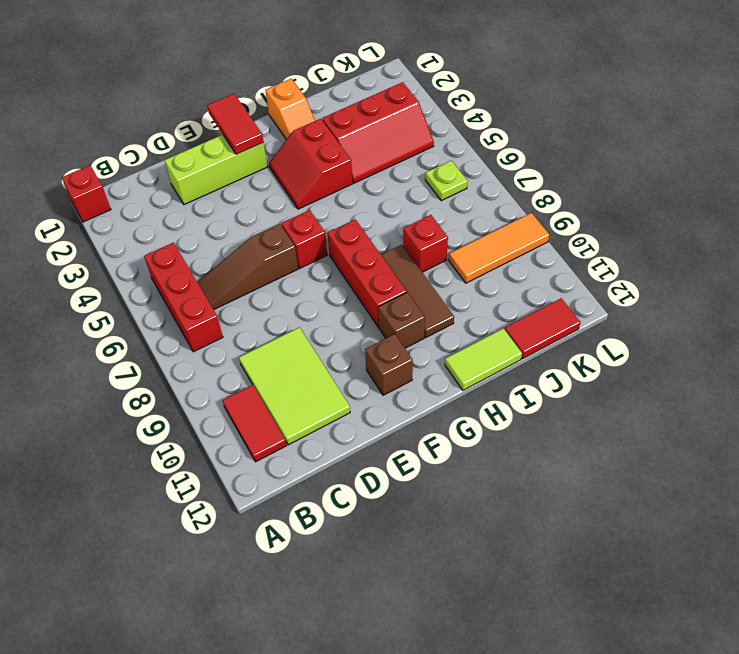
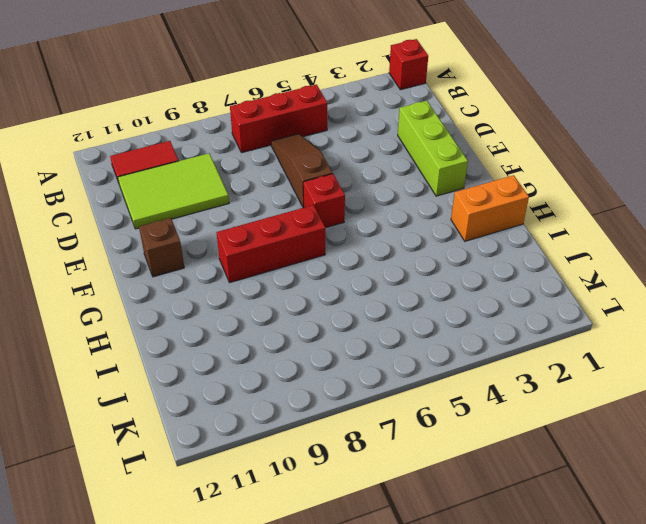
orange 1x2 brick [451,175,529,241] -> orange 1x2 slope [265,79,315,140]
none -> red 2x2 slope [269,119,353,209]
none -> brown 1x1 brick [378,292,425,348]
none -> brown 1x3 tile [381,245,454,337]

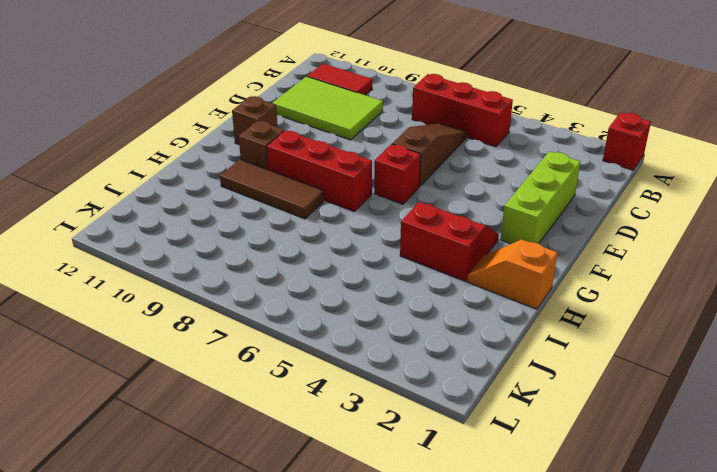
none -> lime 1x2 tile [445,328,522,390]
none -> red 2x3 slope [322,82,434,183]
none -> red 1x1 brick [403,215,448,272]

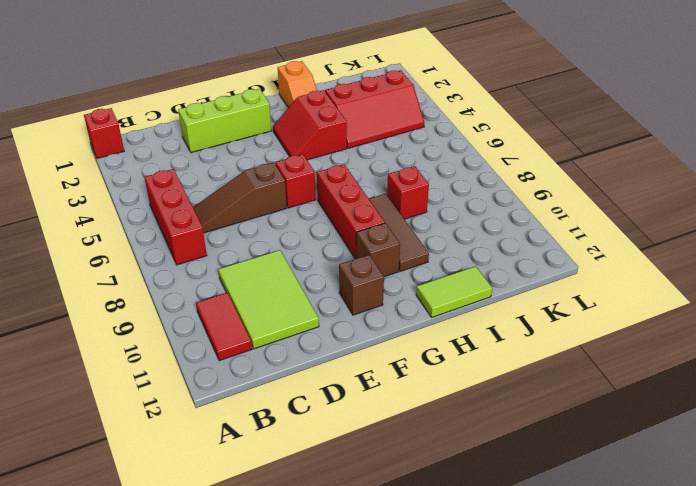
none -> orange 1x3 tile [449,213,549,283]
none -> red 1x2 tile [505,298,580,359]
none -> lime 1x1 plate [425,160,468,201]

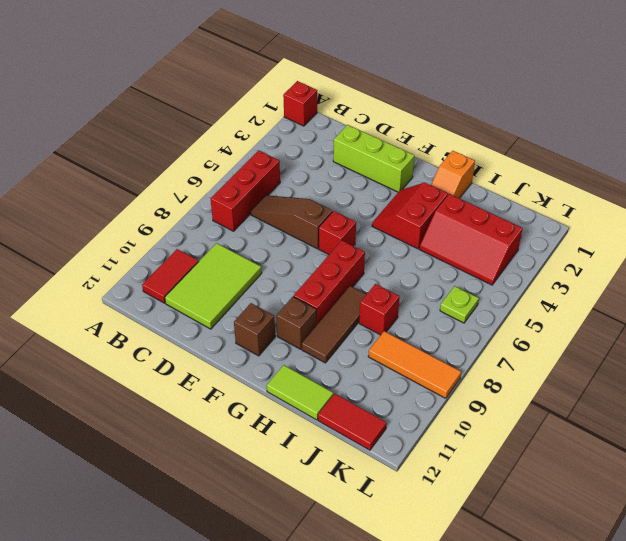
none -> red 1x2 tile [207,94,263,154]

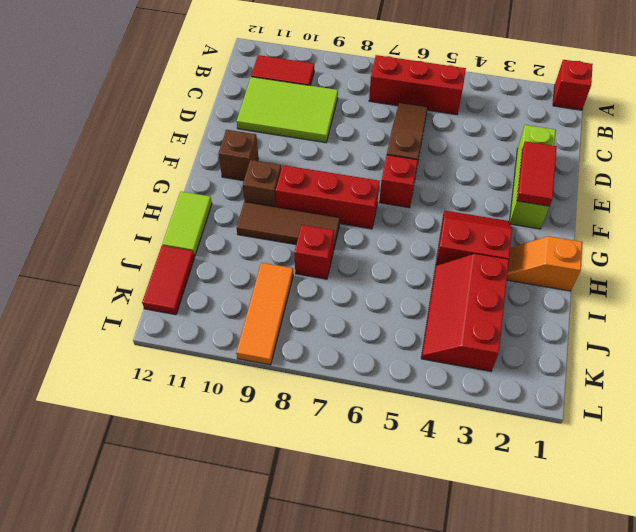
red 1x2 tile [517,141,557,206] -> red 1x2 tile turned to [207,94,263,154]
none -> lime 1x1 plate [425,160,468,201]

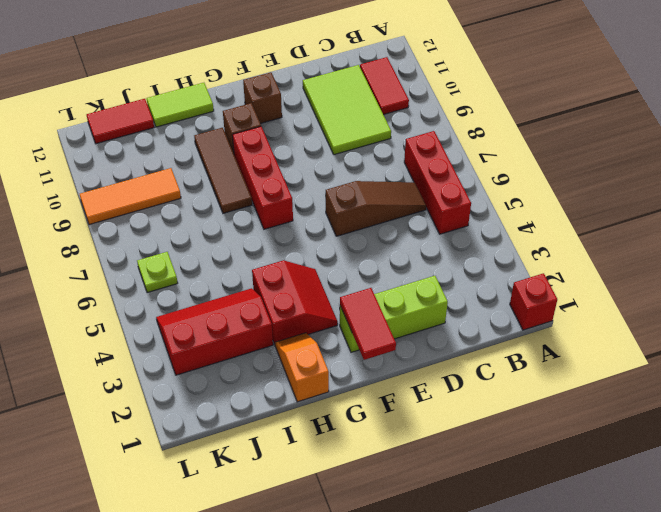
none -> red 1x1 brick [282,210,327,268]
none -> red 1x1 brick [403,215,448,272]

